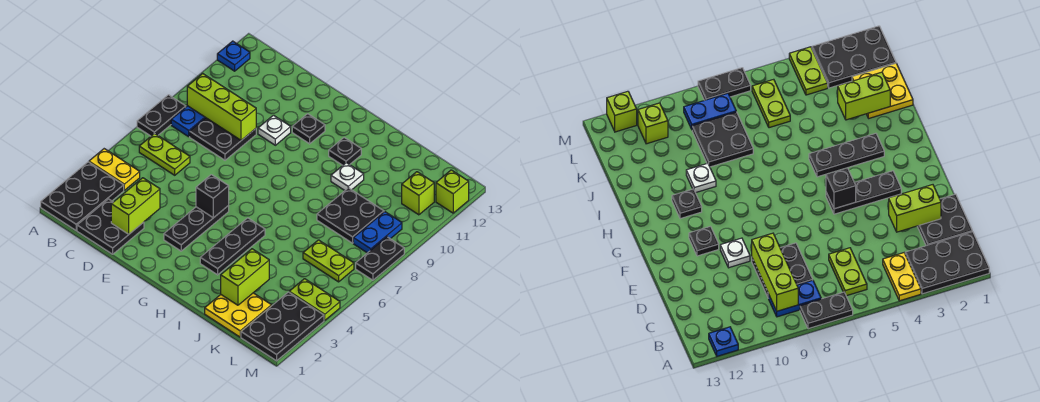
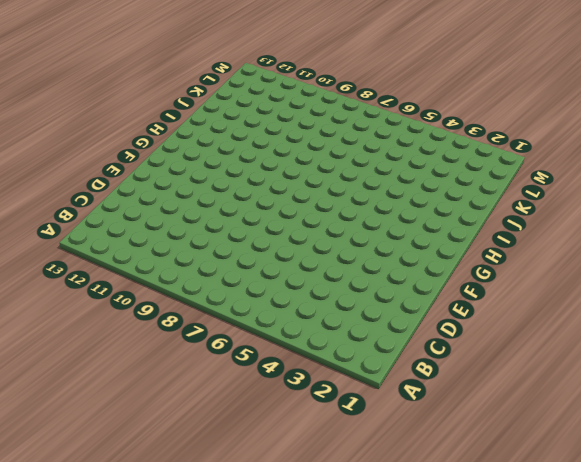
none -> black 2x3 plate [41,162,124,230]
none -> yellow 1x2 plate [89,149,140,190]
none -> black 1x2 plate [137,95,186,136]

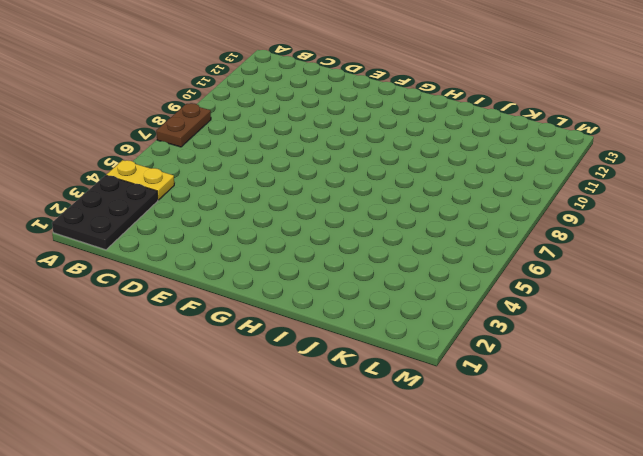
brown 1x2 plate [156,103,211,147] -> black 1x2 plate [137,95,186,136]
none -> blue 1x1 plate [217,41,250,71]
none -> lime 1x2 plate [139,133,190,175]
none -> blue 1x2 plate [171,106,205,137]

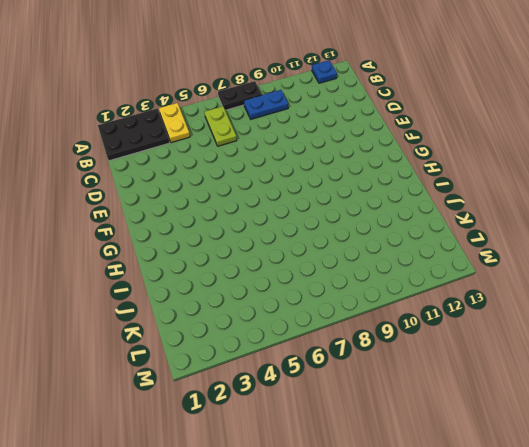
none -> black 2x2 plate [77,199,144,254]
none -> black 2x2 plate [190,118,256,160]
none -> white 1x1 plate [258,115,291,145]

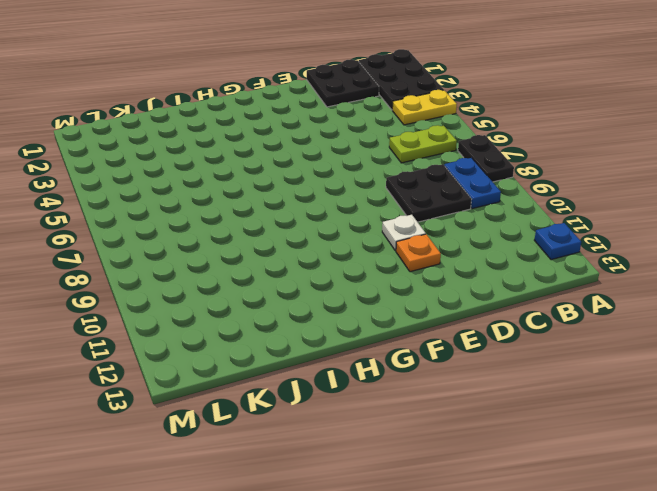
orange 1x1 plate [396,234,441,272] -> none
none -> black 1x3 plate [164,205,229,251]
none -> black 1x1 plate [292,114,325,144]
none -> black 1x3 plate [200,218,265,275]

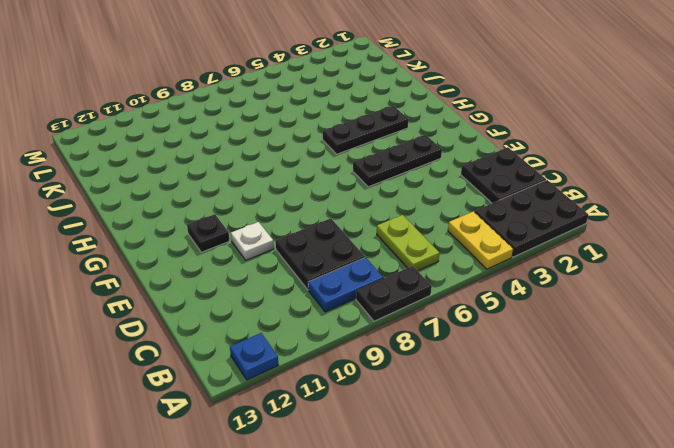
none -> black 1x1 plate [329,138,361,165]
none -> white 1x1 plate [331,163,364,190]
none -> yellow 2x2 plate [205,293,272,337]

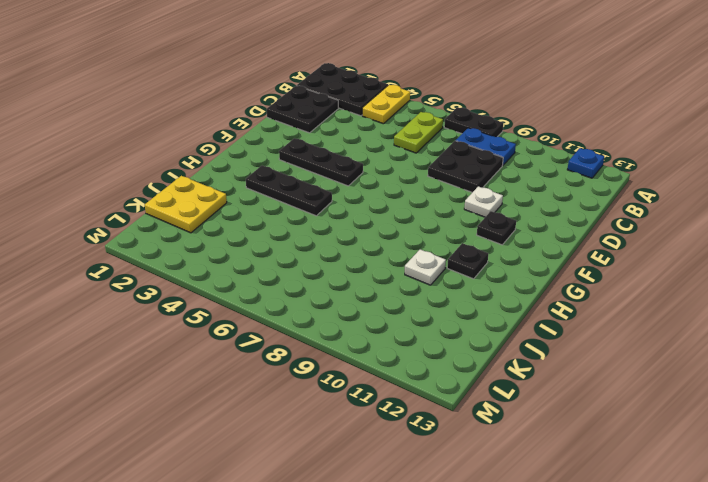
none -> black 2x2 plate [317,188,384,243]
none -> lime 1x2 plate [303,240,354,282]
none -> black 2x3 plate [241,292,324,361]

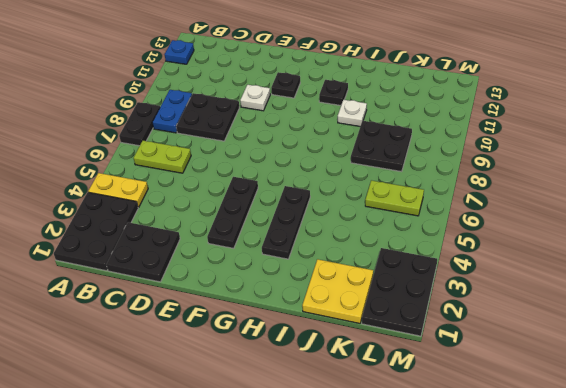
none -> lime 1x2 plate [289,279,340,320]
none -> blue 1x2 plate [353,212,402,253]
none -> lime 1x1 brick [402,172,434,215]

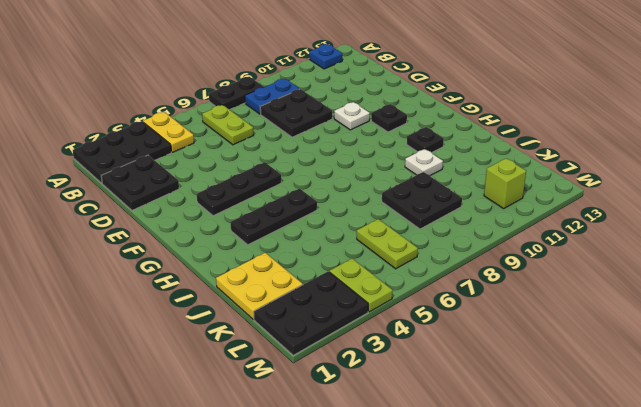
none -> blue 1x2 plate [353,212,402,253]
none -> black 1x2 plate [356,237,404,280]
none -> lime 1x1 brick [436,170,469,213]

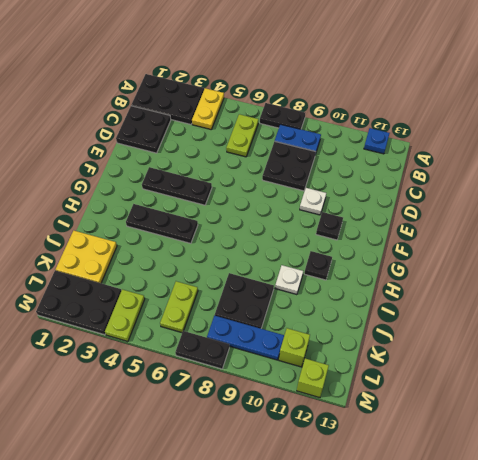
blue 1x3 plate [207,315,284,360] -> blue 1x2 plate [353,212,402,253]
none -> lime 1x3 brick [187,74,256,140]
none -> lime 1x2 brick [111,178,160,234]
none -> black 1x1 brick [196,175,229,218]

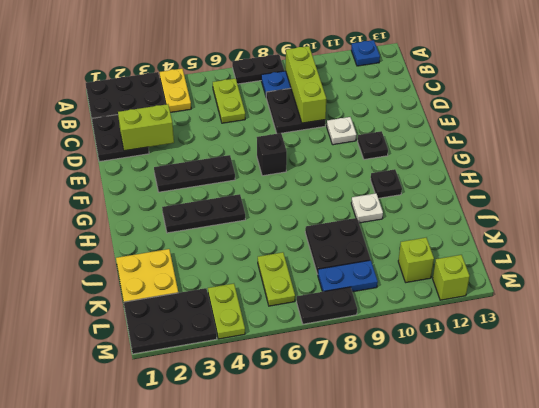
black 1x1 brick [257,133,287,176] -> black 1x1 brick moved to [196,175,229,218]
none -> lime 1x2 brick [221,249,269,305]

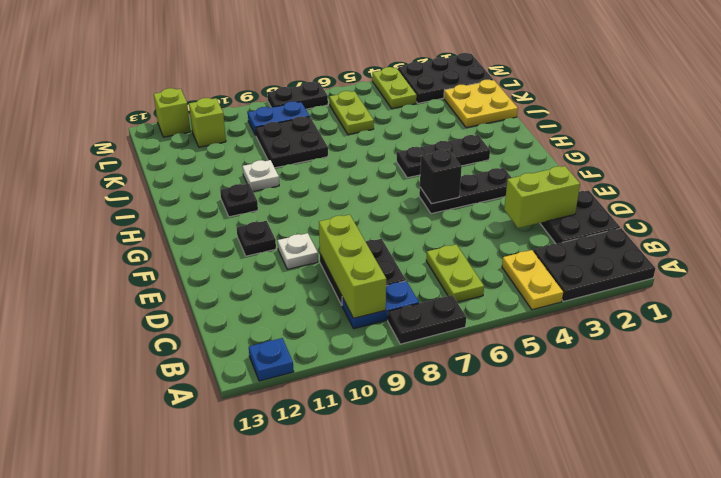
none -> lime 1x2 brick [221,249,269,305]

